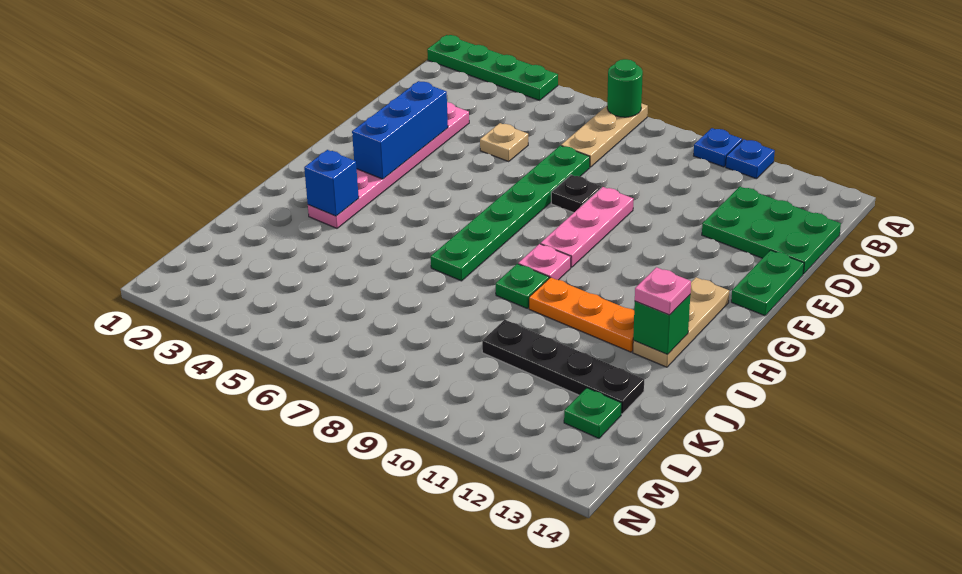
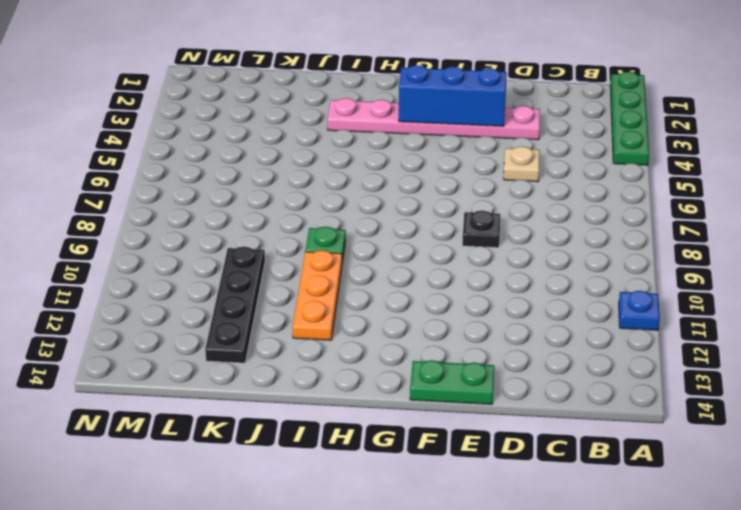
none -> tan 1x3 plate [561,104,648,167]
none -> blue 1x1 plate [694,128,742,167]
none -> green 2x3 plate [702,187,841,274]

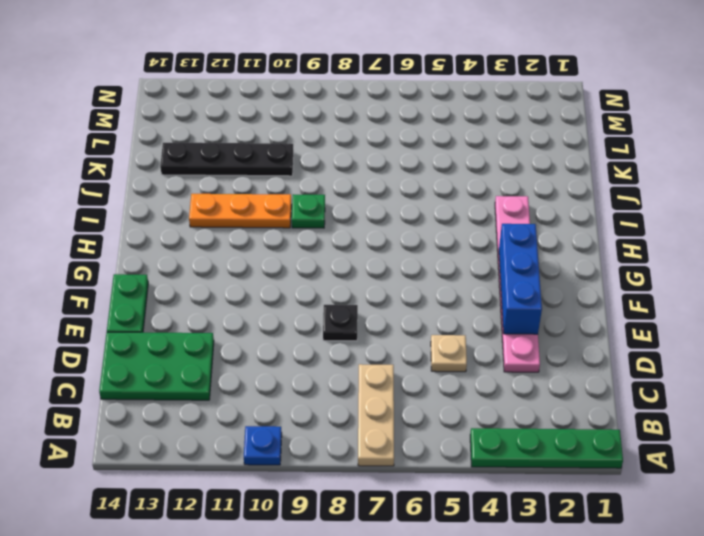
none -> blue 1x1 plate [726,139,775,179]
none -> green 1x6 plate [431,146,590,281]
none -> pink 1x3 plate [541,187,633,267]

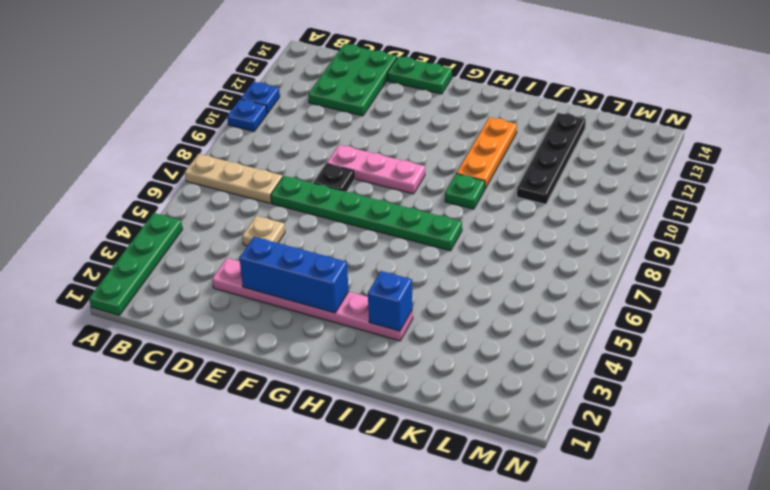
none -> tan 1x3 plate [633,277,729,367]
none -> pink 1x1 plate [518,244,571,280]
none -> green 1x1 plate [564,388,622,438]

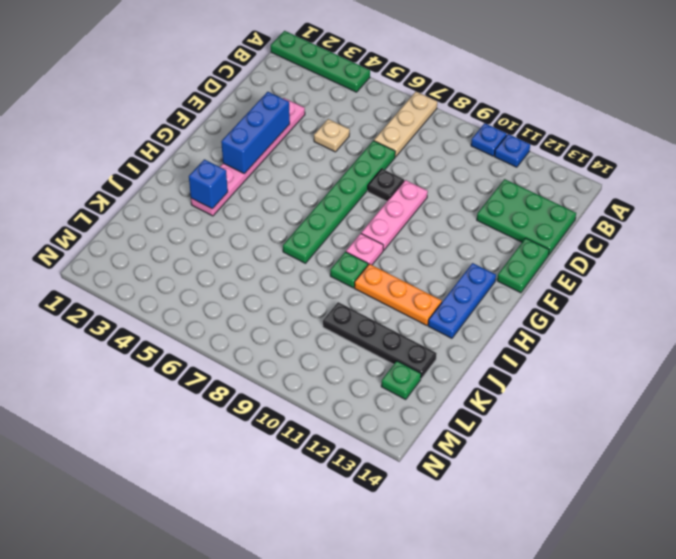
blue 1x3 plate [428,263,496,338] -> tan 1x3 plate [633,277,729,367]
none -> green 1x1 round brick [607,59,643,117]
none -> green 1x1 brick [633,295,690,355]
none -> pink 1x1 plate [635,267,691,315]

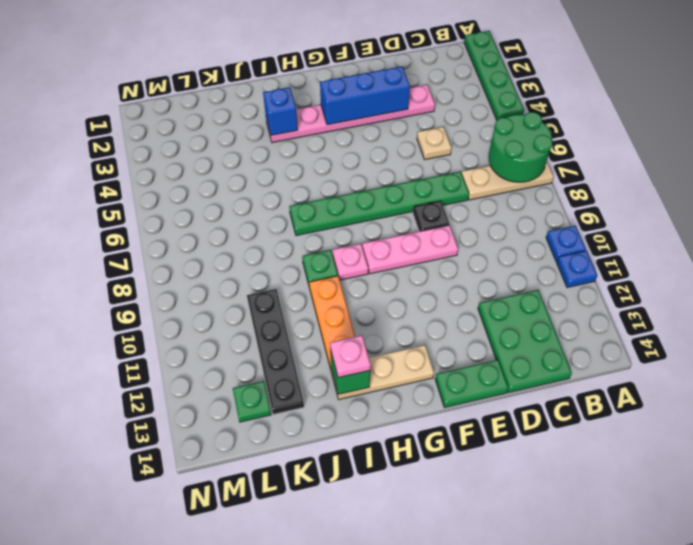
green 2x2 round brick [489,112,552,182] -> green 1x1 round brick [607,59,643,117]

